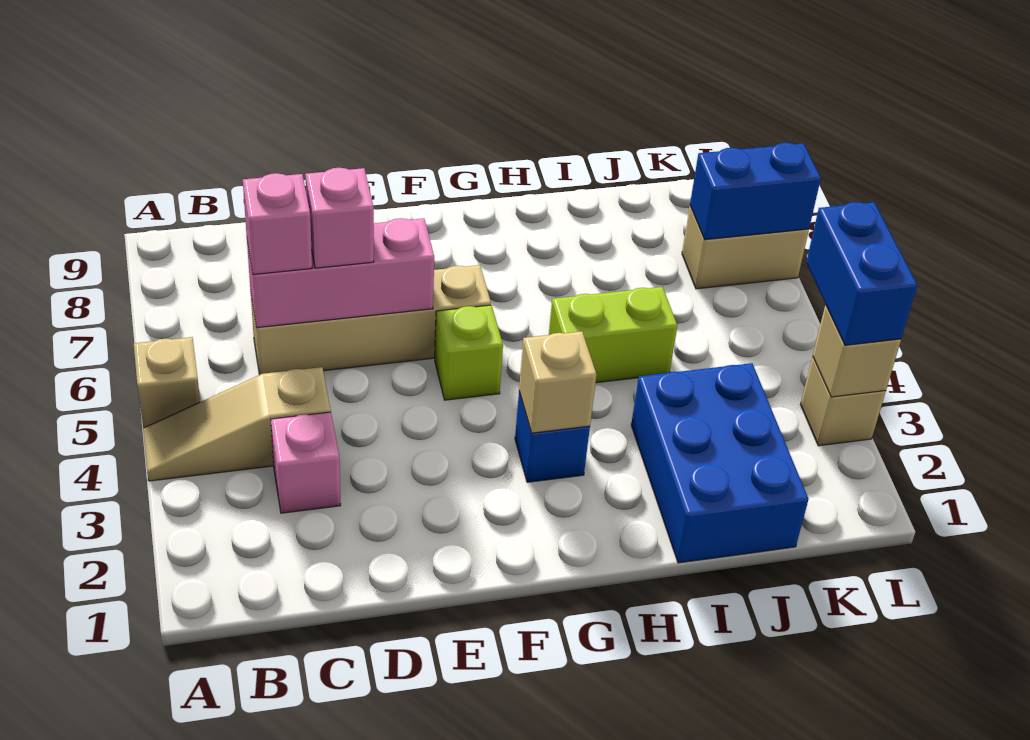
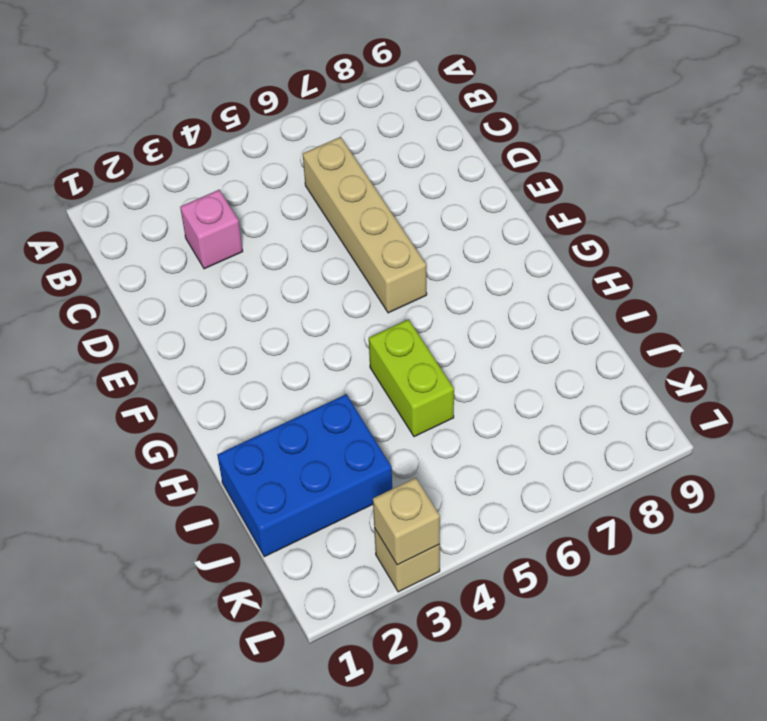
none -> tan 1x3 slope [143,367,331,481]
none -> tan 1x1 brick [134,337,200,428]
none -> lime 1x1 brick [435,305,503,400]

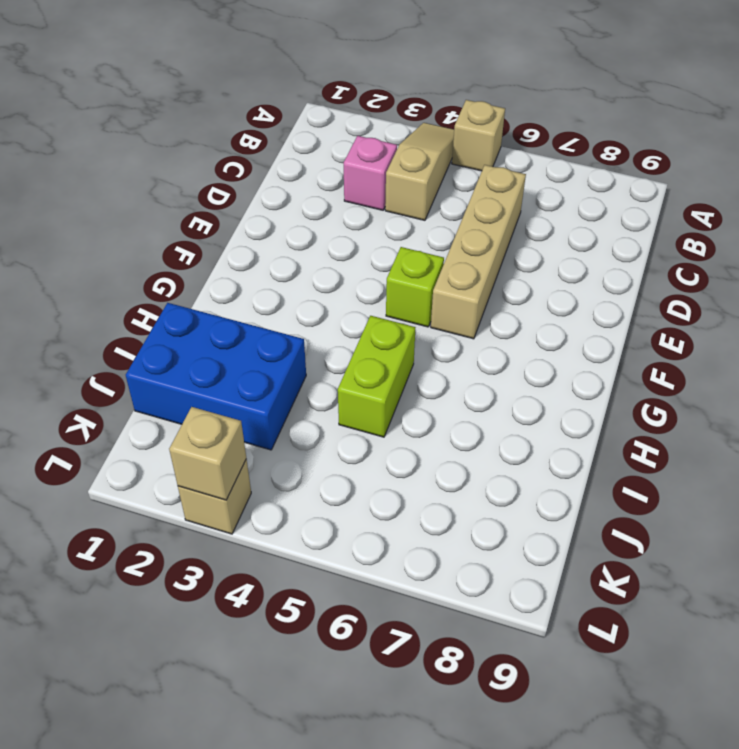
none -> blue 1x1 brick [515,392,590,482]
none -> tan 1x2 brick [682,206,809,289]
none -> pink 1x3 brick [247,218,434,328]

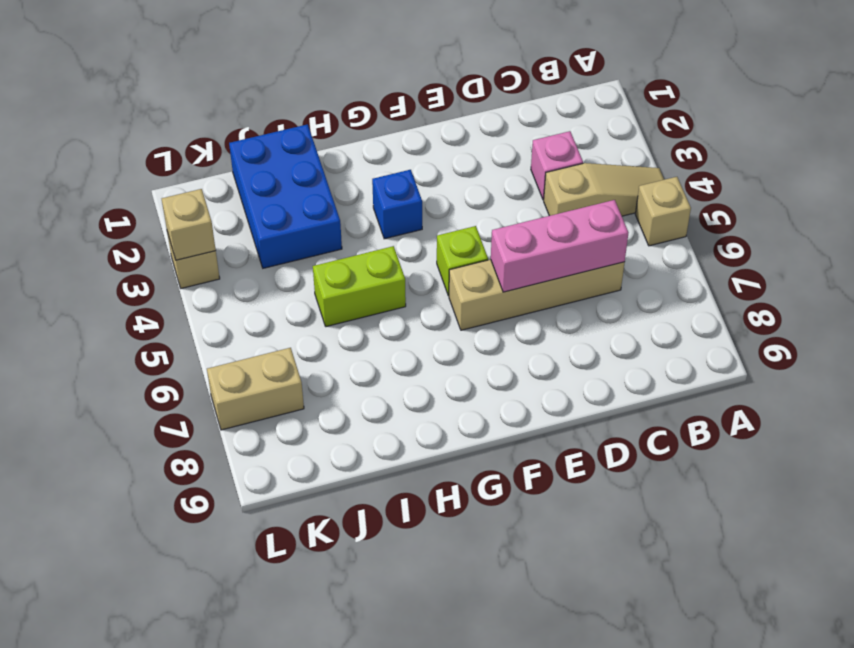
none -> tan 1x1 brick [519,331,596,433]
none -> blue 1x2 brick [690,143,821,240]
none -> pink 1x1 brick [243,173,312,274]

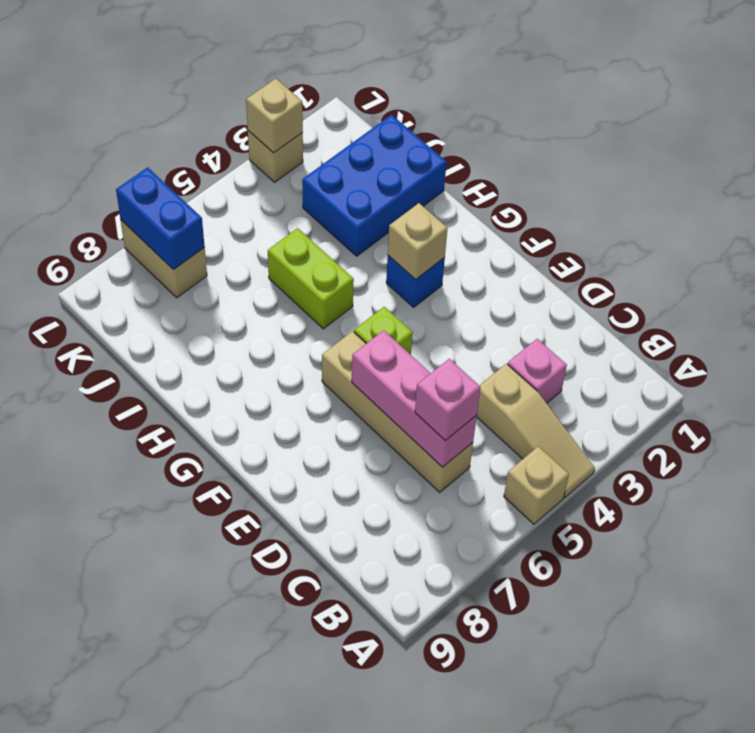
none -> pink 1x1 brick [305,168,374,268]
none -> blue 1x2 brick [806,202,917,345]

